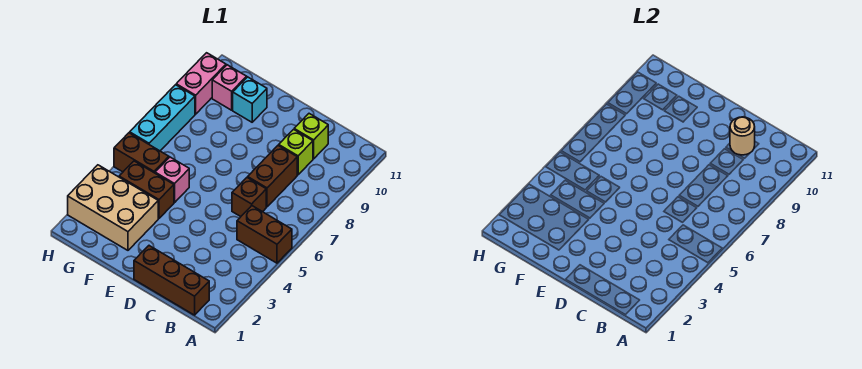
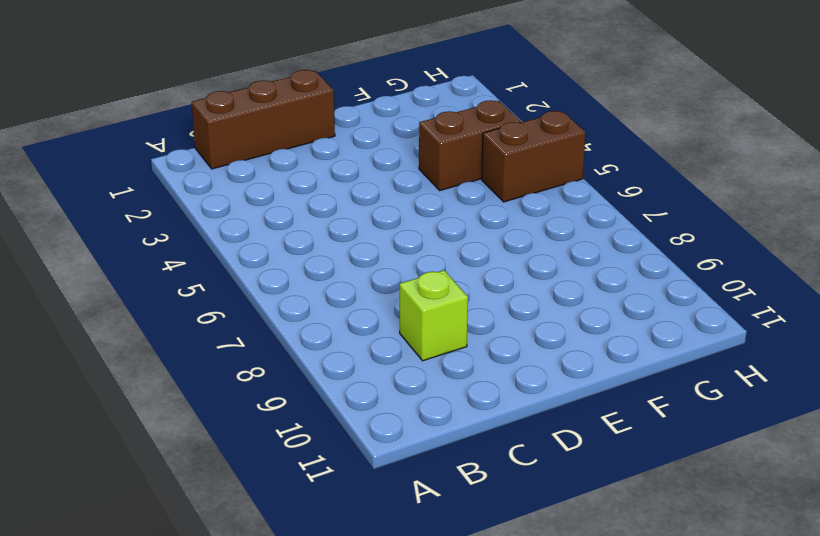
none -> brown 1x2 brick [237,206,292,263]
none -> brown 1x1 brick [232,178,266,217]
none -> brown 1x2 brick [248,145,297,207]

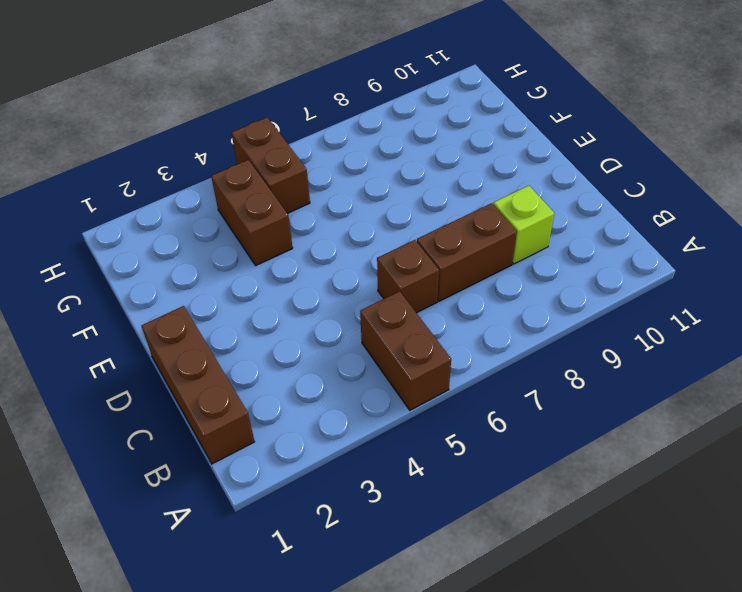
none -> lime 1x1 brick [294,114,328,159]
none -> tan 2x3 brick [68,165,158,250]
none -> pink 1x1 brick [155,157,189,202]

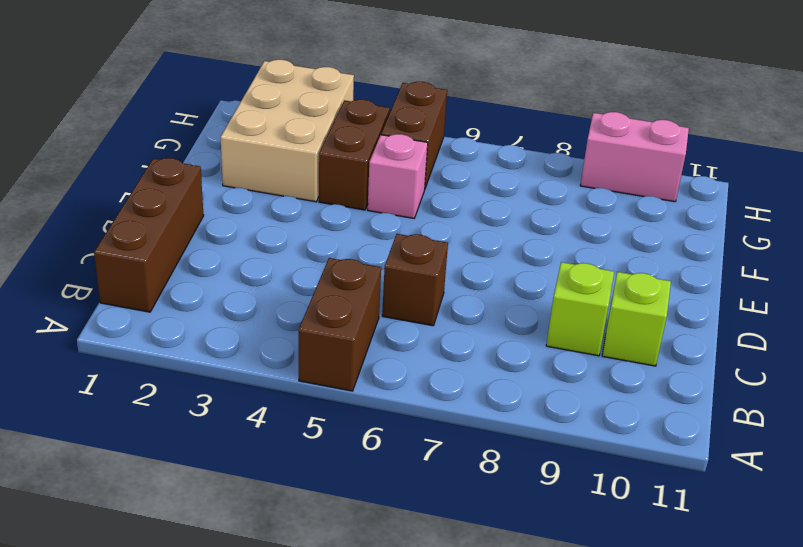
none -> brown 1x2 brick [248,145,297,207]
none -> cyan 1x1 brick [233,77,267,122]
none -> pink 1x1 brick [212,65,247,110]

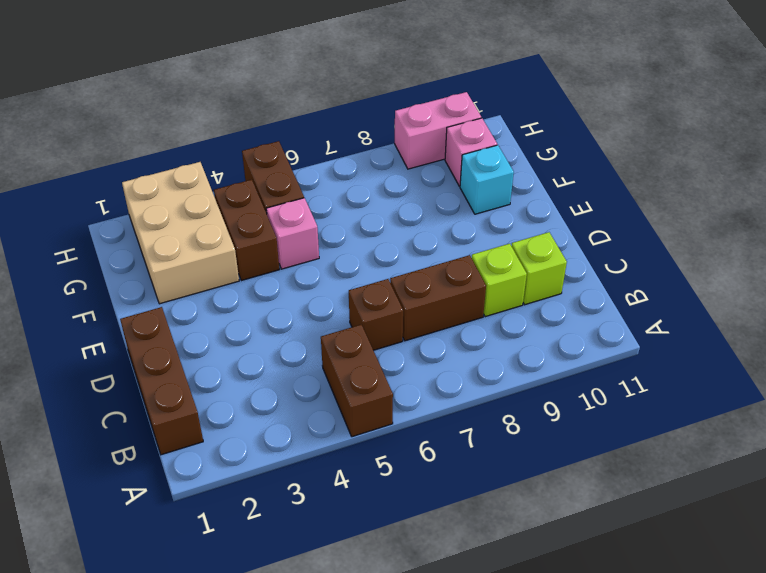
none -> cyan 1x3 brick [130,85,195,151]
none -> tan 1x1 round brick [730,117,755,155]

